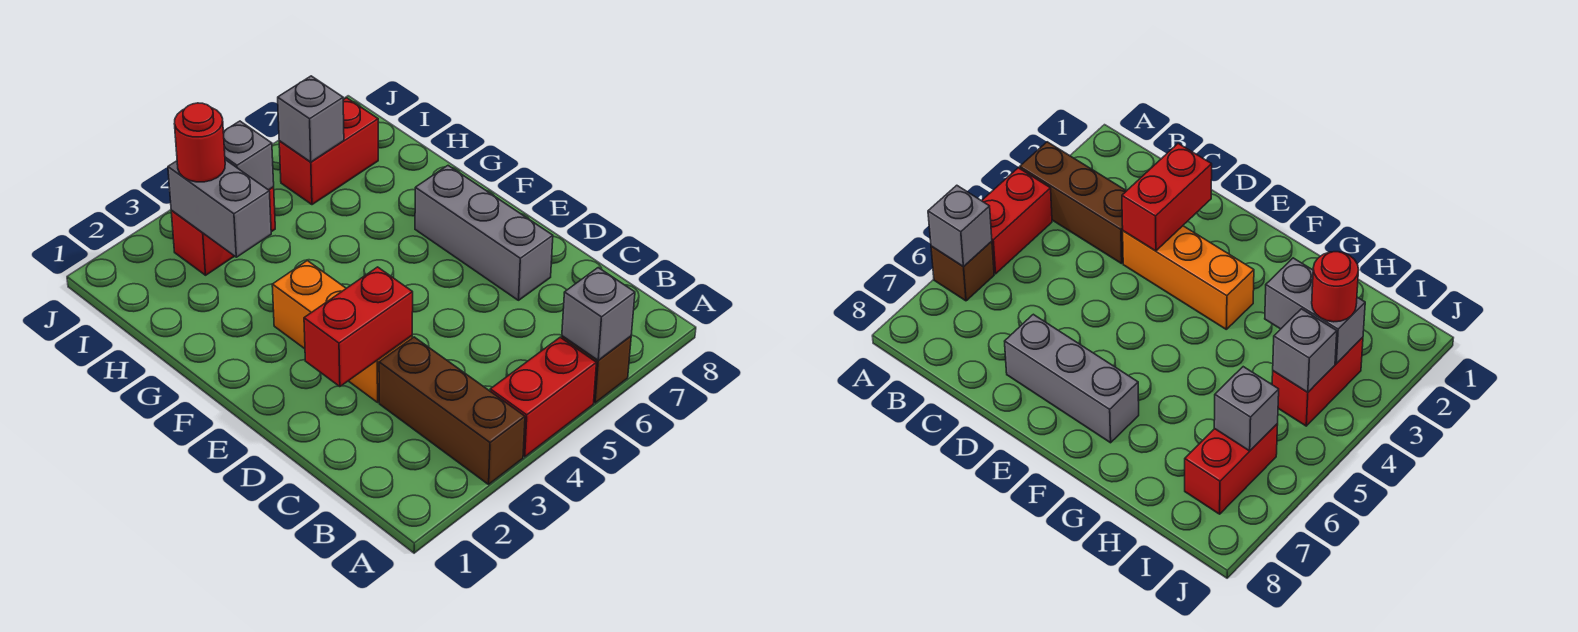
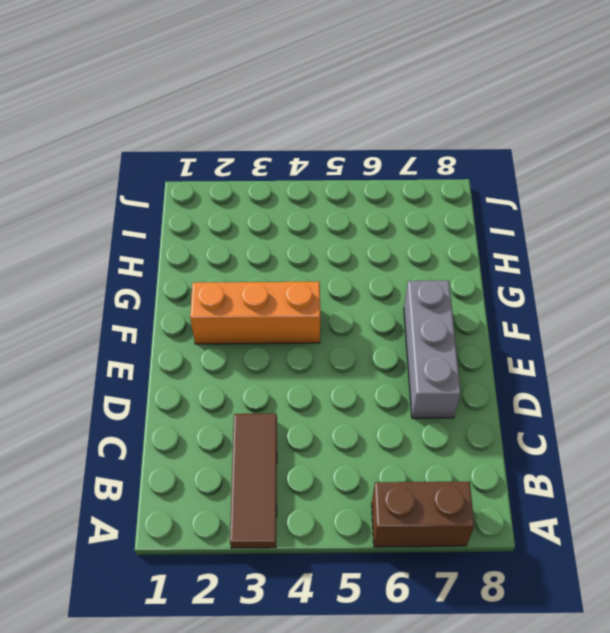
brown 1x3 tile [230,414,277,548] -> brown 1x3 brick [379,337,525,484]
brown 1x2 brick [372,482,474,547] -> brown 1x1 brick [562,336,631,403]
orange 1x3 brick [190,282,320,344] -> orange 1x3 brick turned to [272,261,412,402]
none -> red 1x2 brick [490,337,596,457]
none -> red 1x2 brick [171,187,275,275]
none -> red 1x2 brick [279,98,378,205]

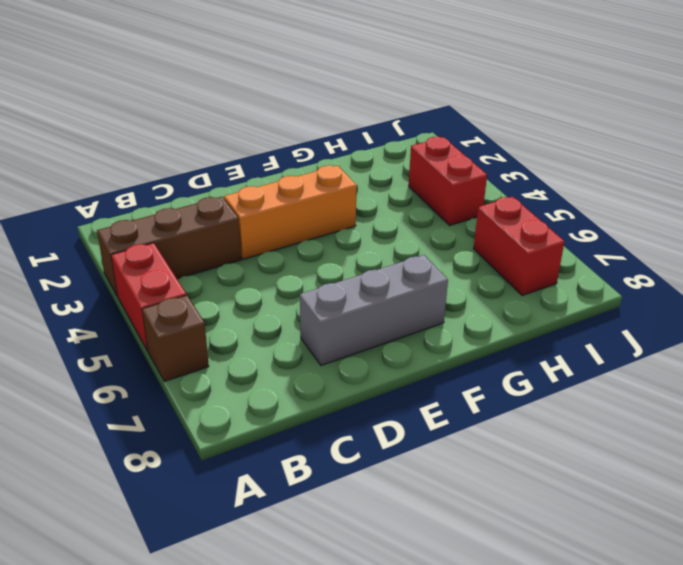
none -> grey 1x1 brick [562,268,635,360]
none -> red 1x2 brick [304,267,413,387]
none -> grey 1x2 brick [168,160,271,257]

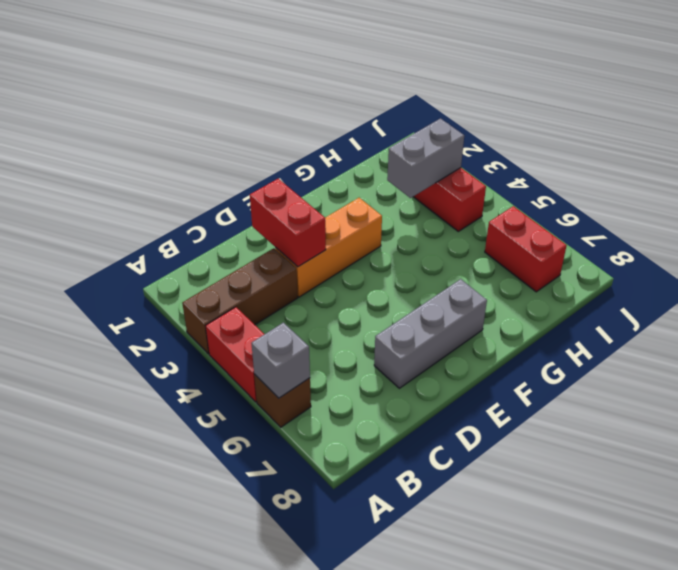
none -> grey 1x1 brick [223,121,274,190]
none -> grey 1x1 brick [278,76,344,162]
none -> red 1x1 round brick [174,103,225,182]

